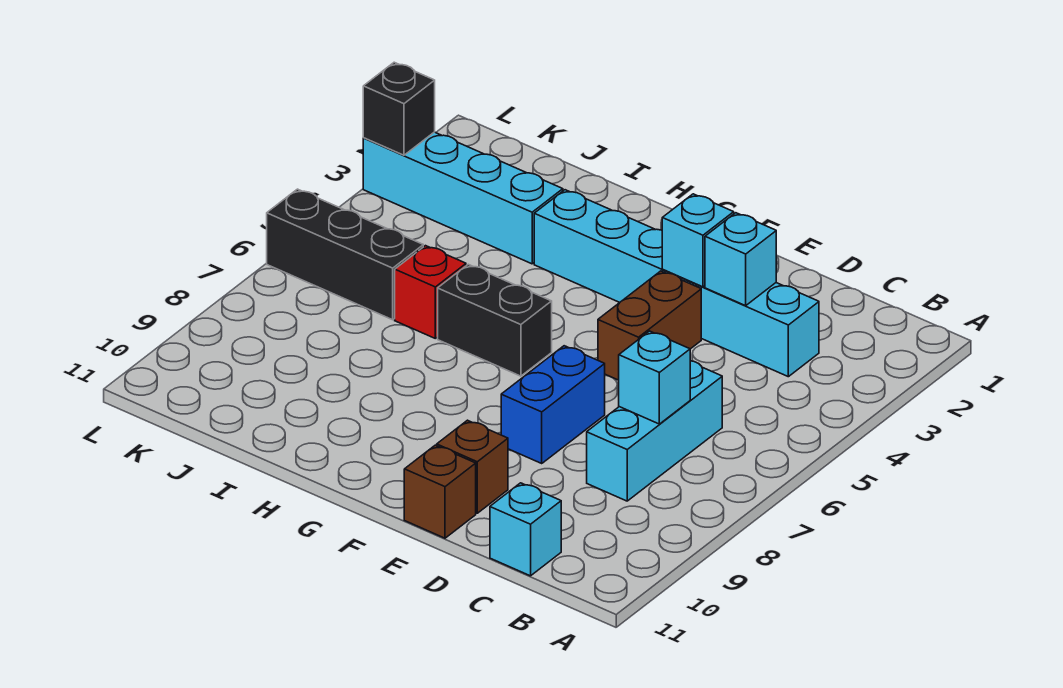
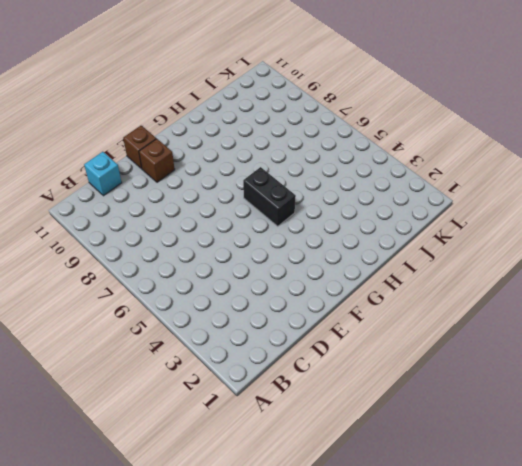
black 1x2 brick [243,167,296,226] -> black 1x2 brick turned to [438,264,552,376]
none -> cyan 1x6 brick [534,190,819,377]
none -> cyan 1x3 brick [587,361,722,501]
none -> brown 1x2 brick [598,271,701,380]

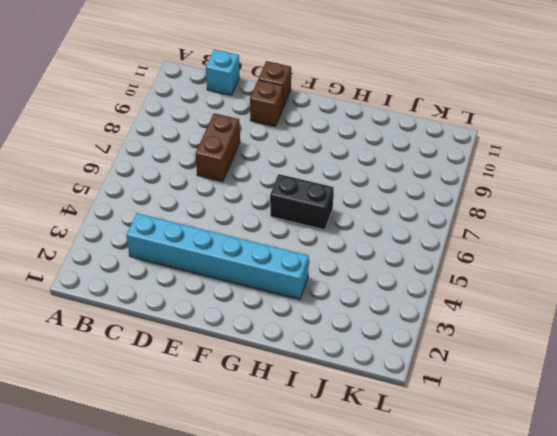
brown 1x2 brick [195,113,240,181] -> brown 1x2 brick moved to [598,271,701,380]
none -> cyan 1x3 brick [587,361,722,501]
none -> blue 1x2 brick [501,346,605,463]
none -> cyan 1x4 brick [363,132,563,264]

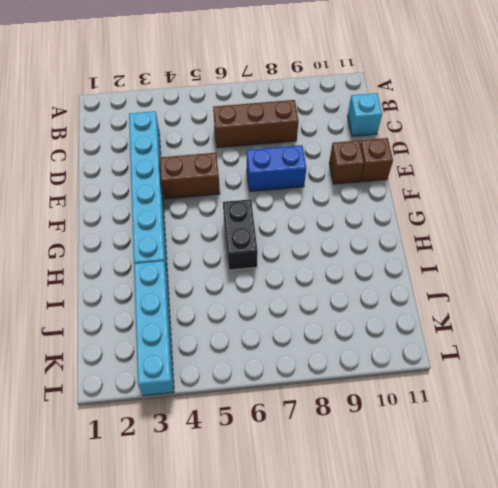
brown 1x3 brick [213,100,299,148] -> cyan 1x3 brick [587,361,722,501]
none -> red 1x1 brick [395,246,466,338]
none -> black 1x3 brick [267,189,423,320]
none -> cyan 1x1 brick [619,331,690,424]

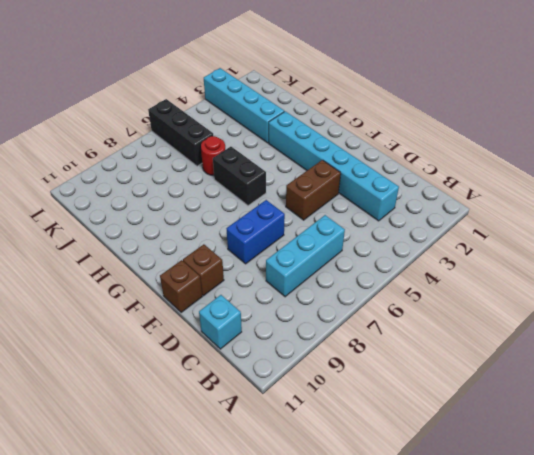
red 1x1 round brick [201,136,225,175] -> red 1x1 brick [395,246,466,338]
none -> cyan 1x1 brick [619,331,690,424]
none -> cyan 1x1 brick [705,213,776,306]
none -> cyan 1x1 brick [662,194,734,287]

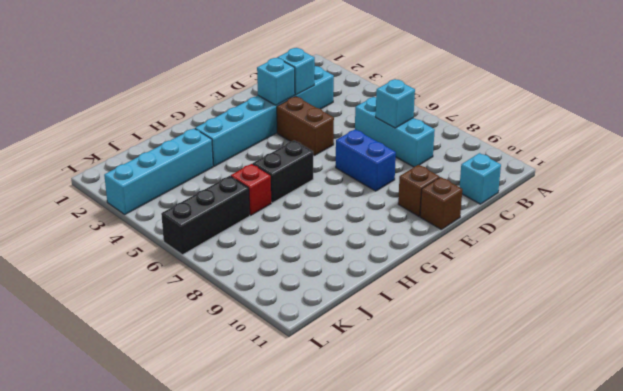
none -> black 1x1 brick [363,62,435,155]

